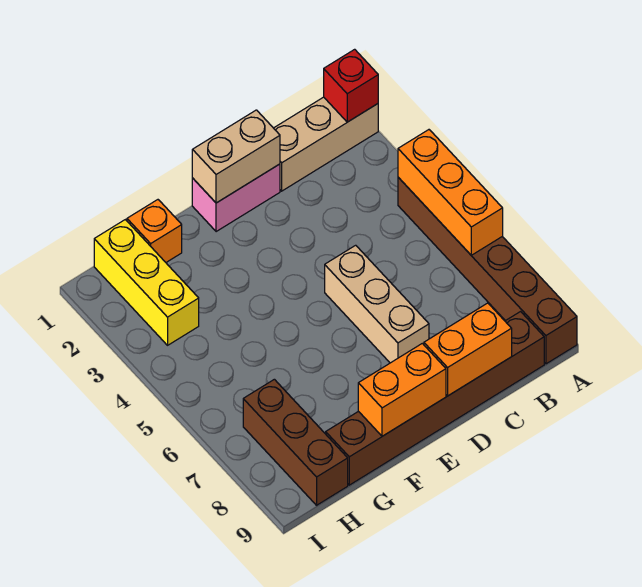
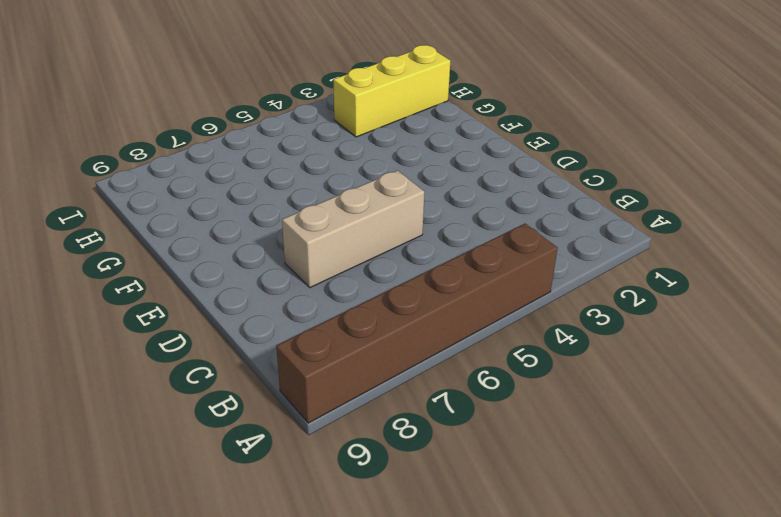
none -> tan 1x3 brick [274,97,378,191]
none -> brown 1x6 brick [326,312,544,485]
none -> pink 1x2 brick [192,164,280,232]

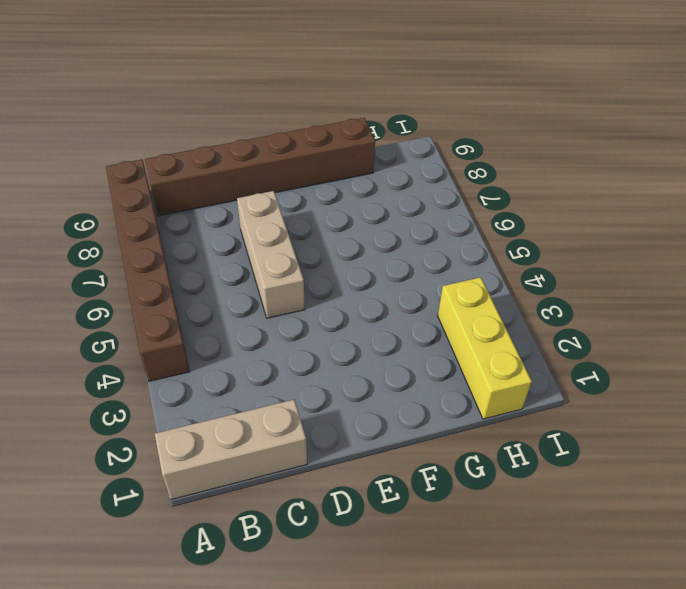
none -> pink 1x2 brick [192,164,280,232]
none -> orange 1x1 brick [127,200,182,262]
none -> brown 1x3 brick [243,379,348,505]

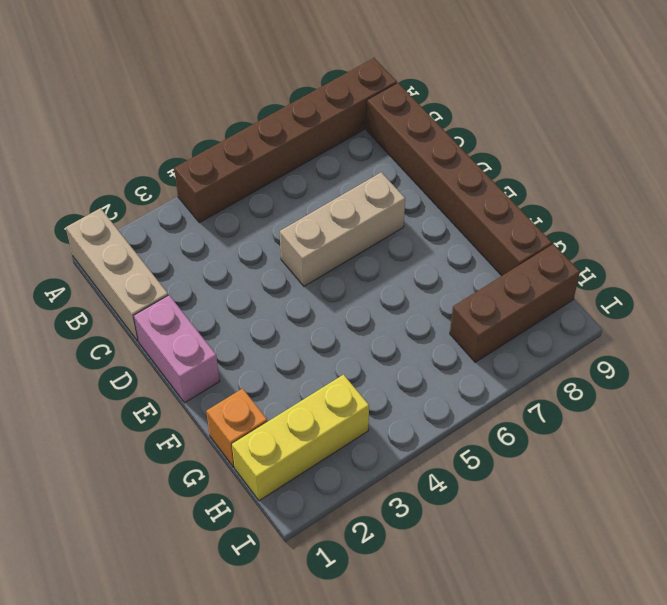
none -> red 1x1 brick [324,49,378,122]
none -> orange 1x3 brick [398,130,503,255]
none -> orange 1x2 brick [424,303,512,396]

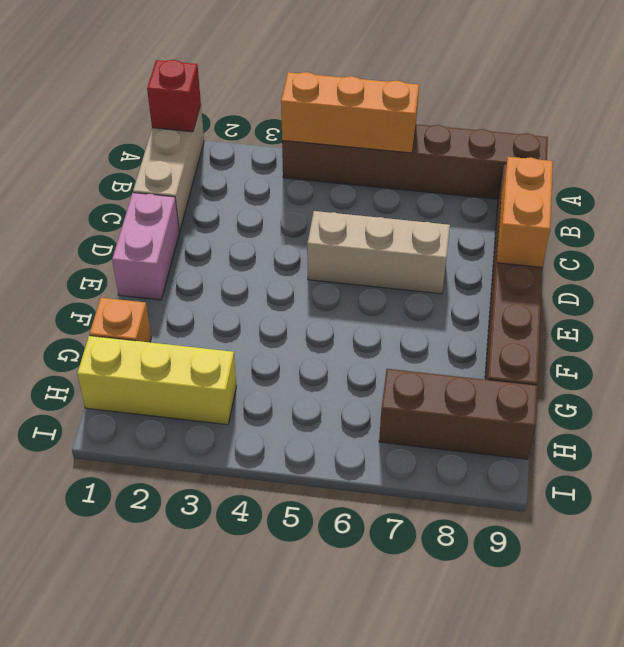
none -> tan 1x2 brick [192,110,280,203]
none -> orange 1x2 brick [358,343,446,436]

